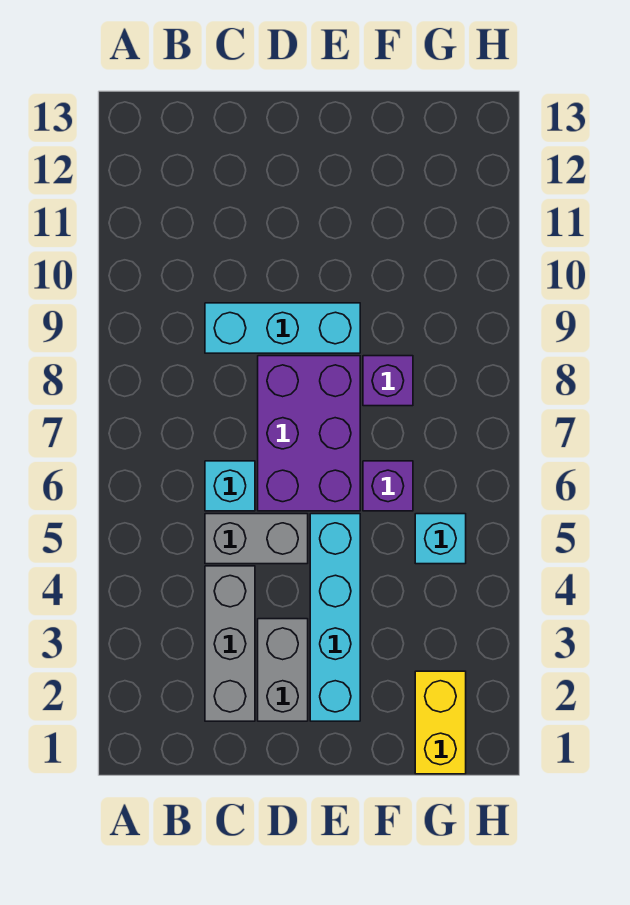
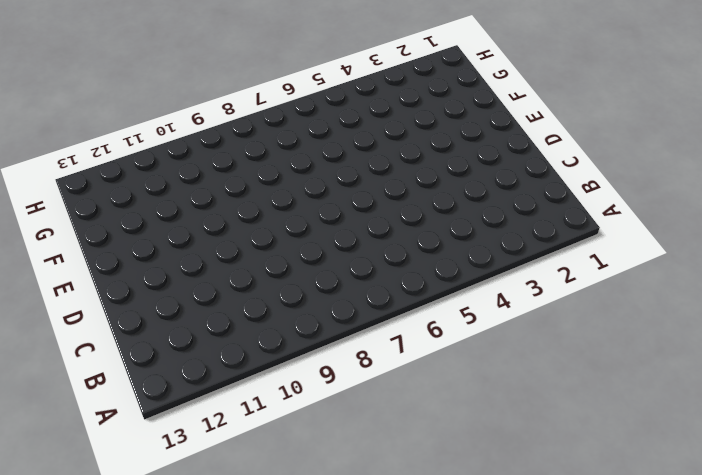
none -> grey 1x3 brick [205,566,255,721]
none -> grey 1x2 brick [205,514,308,564]

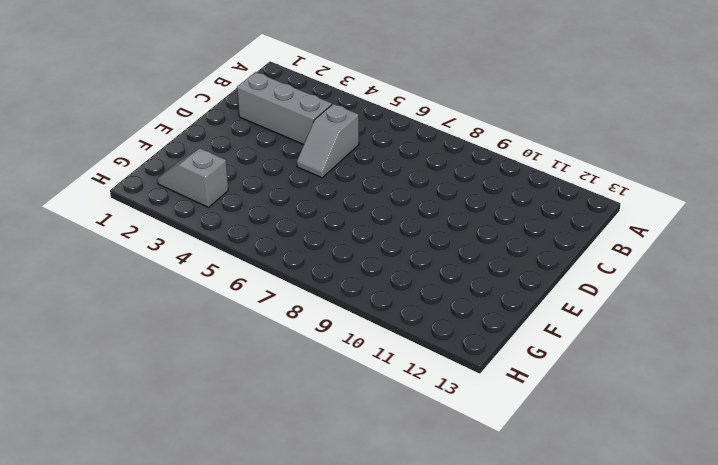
grey 1x2 slope [297,104,359,178] -> grey 1x2 brick [205,514,308,564]
grey 1x2 slope [157,148,228,207] -> yellow 1x2 brick [415,671,466,774]
none -> cyan 1x1 brick [205,461,255,511]
none -> cyan 1x3 brick [205,303,360,353]

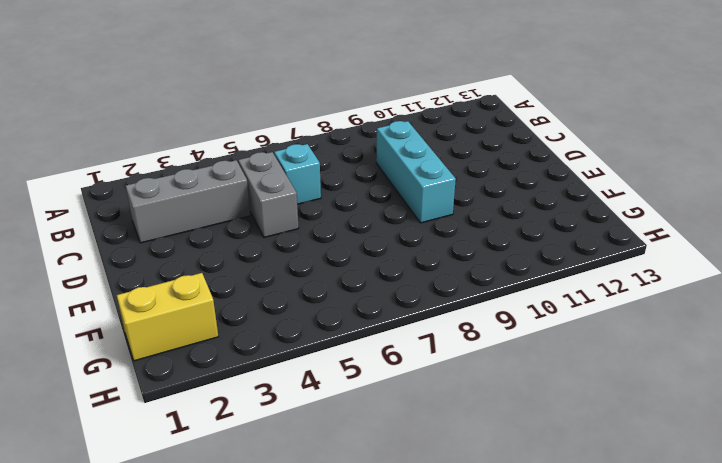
none -> grey 1x2 brick [258,619,308,721]
none -> purple 2x3 brick [258,356,360,511]

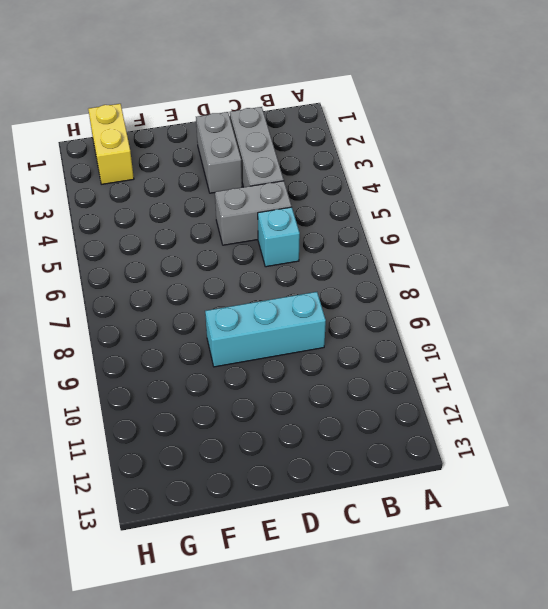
none -> purple 2x3 brick [258,356,360,511]
none -> cyan 1x4 brick [310,514,360,721]

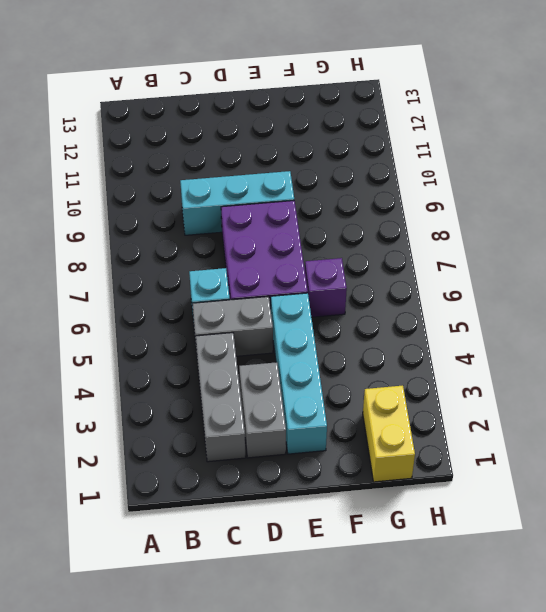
none -> purple 1x1 brick [363,356,413,406]
none -> cyan 1x1 brick [415,514,466,564]

